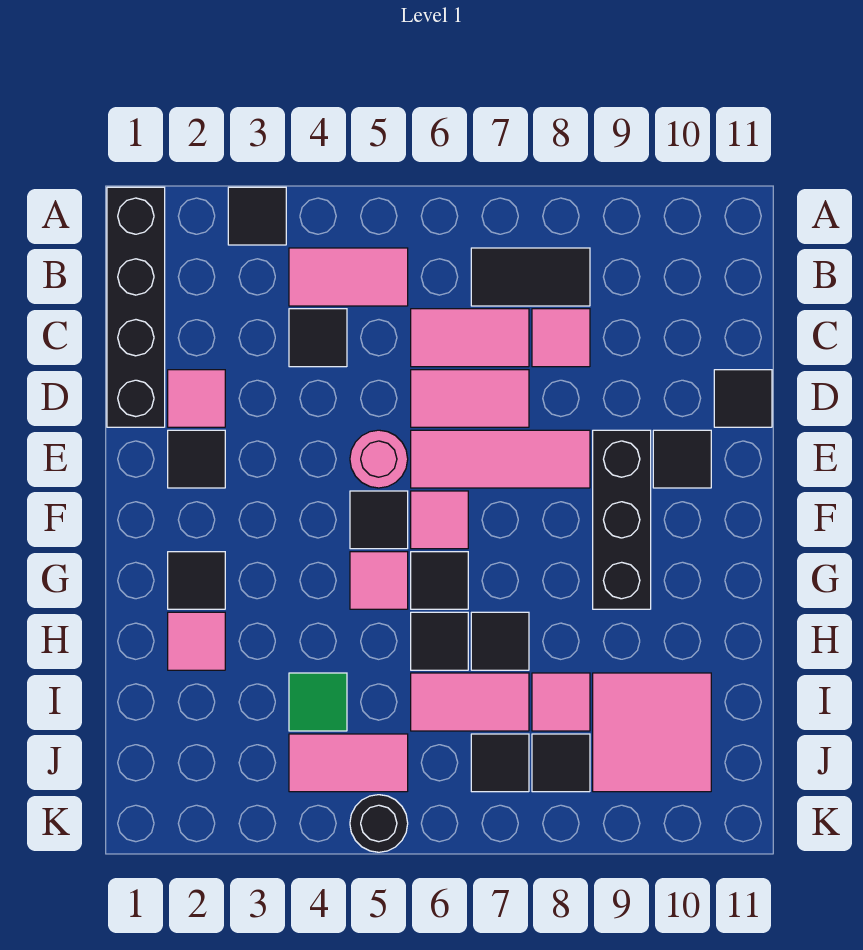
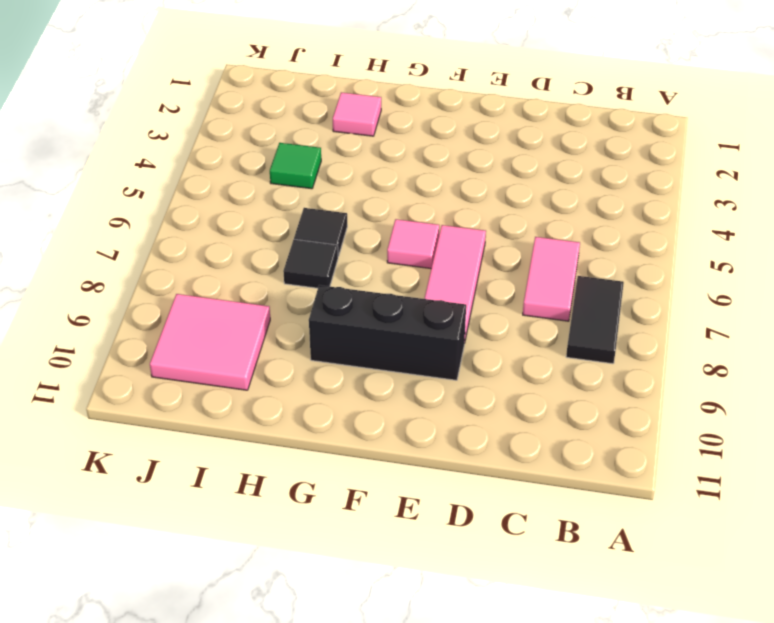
none -> black 1x4 brick [107,187,165,427]
none -> black 1x1 tile [228,187,286,245]
none -> pink 1x2 tile [289,248,408,306]
none -> black 1x1 tile [289,309,347,367]

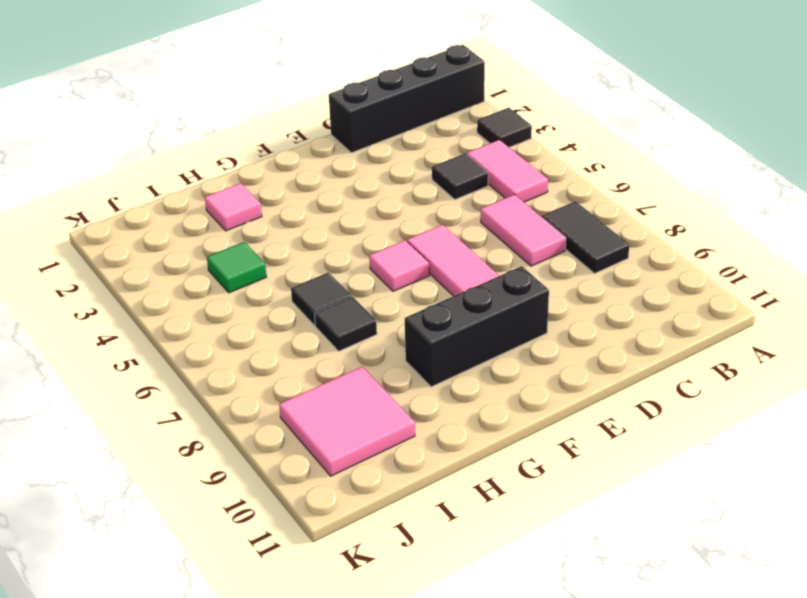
none -> pink 1x1 tile [532,309,590,367]
none -> pink 1x1 tile [168,370,225,427]
none -> pink 1x2 tile [411,370,529,427]
none -> black 1x1 tile [714,370,772,427]

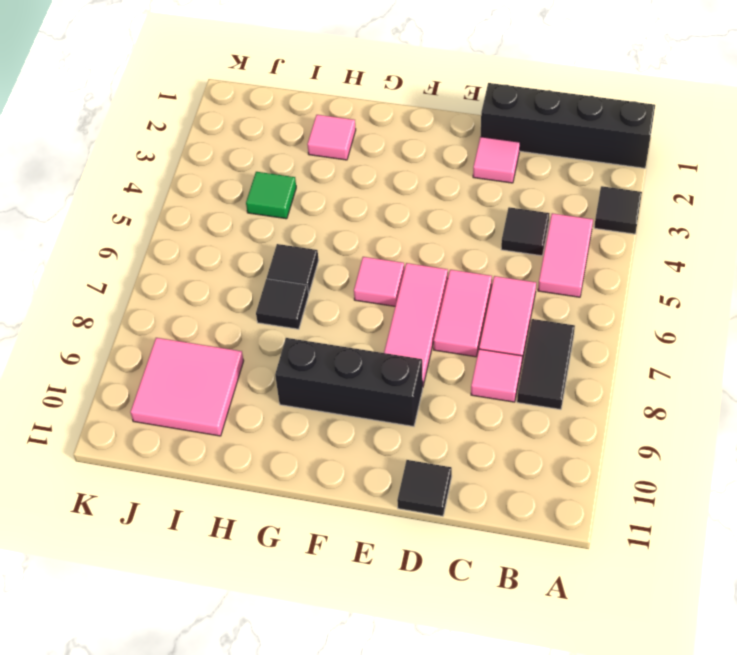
none -> black 1x1 tile [168,430,225,488]
none -> pink 1x1 round brick [350,430,408,488]
none -> black 1x1 tile [653,430,711,488]
none -> black 1x1 tile [350,491,408,549]

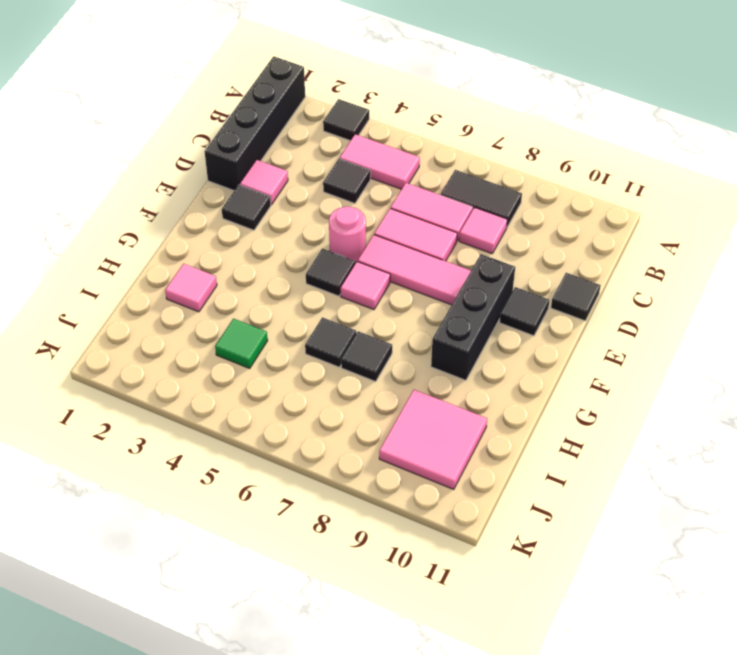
none -> black 1x1 tile [168,552,225,609]
none -> pink 1x1 tile [350,552,408,609]
none -> black 1x1 tile [411,552,468,609]
none -> pink 1x2 tile [411,673,529,731]

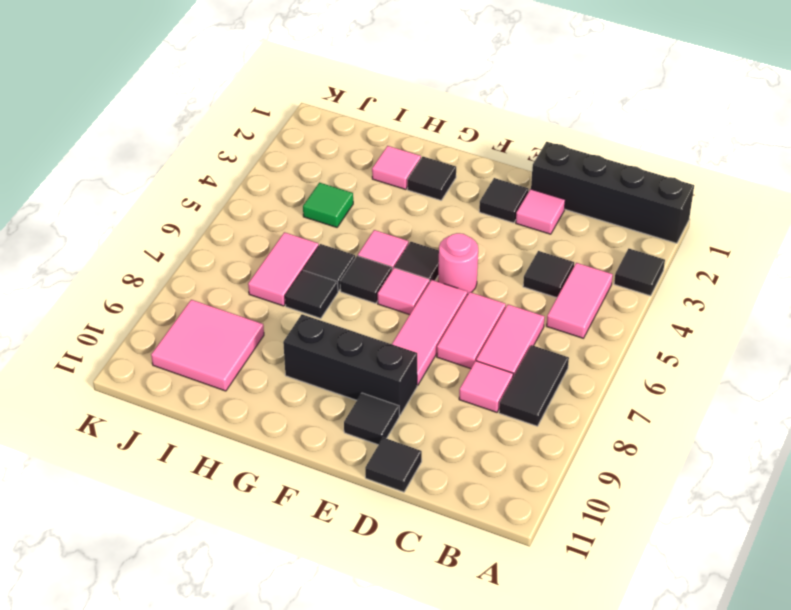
none -> pink 1x1 tile [532,673,590,731]
none -> pink 1x2 tile [289,734,408,792]
none -> black 1x1 tile [471,734,529,792]
none -> black 1x1 tile [532,734,590,792]

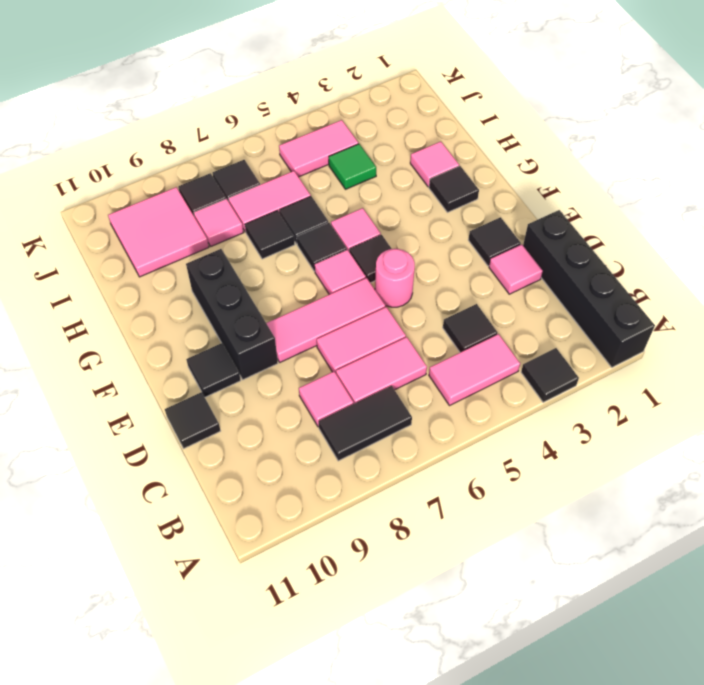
none -> black 1x1 round brick [350,795,408,852]

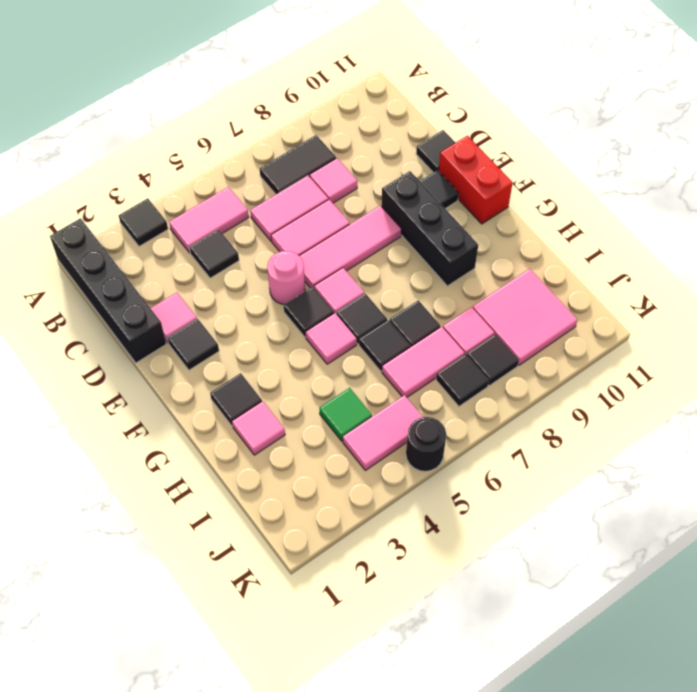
red 1x2 brick [439,136,513,224] -> none

